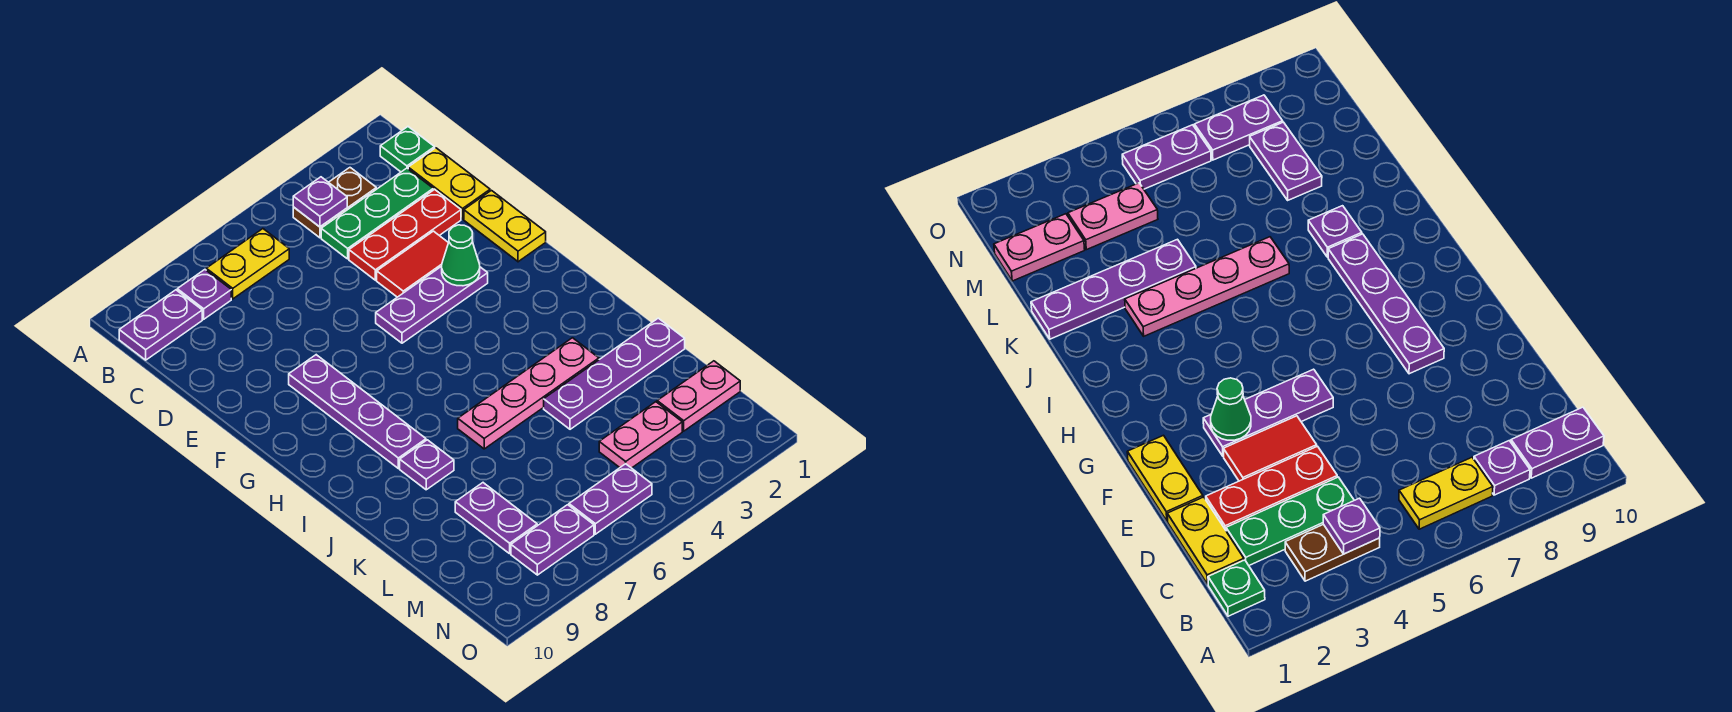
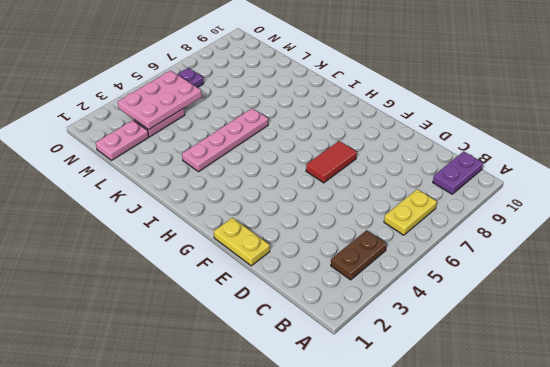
red 1x2 tile [306,141,357,183] -> red 1x2 tile moved to [377,231,448,297]
pink 2x3 plate [118,71,202,130] -> none
none -> green 1x1 plate [380,127,435,172]
none -> purple 1x1 plate [177,270,231,319]
none -> yellow 1x2 plate [408,148,490,219]

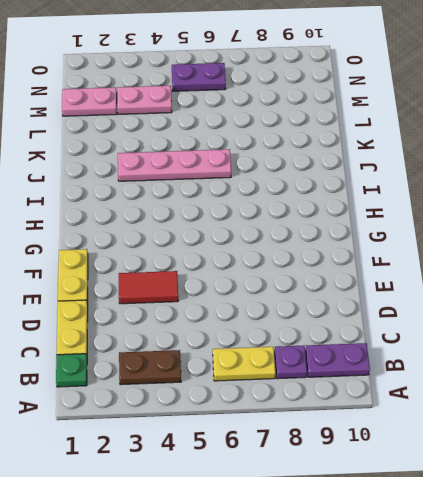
none -> green 1x3 plate [321,168,433,259]
none -> red 1x3 plate [349,189,461,280]
none -> purple 1x3 plate [376,266,488,343]

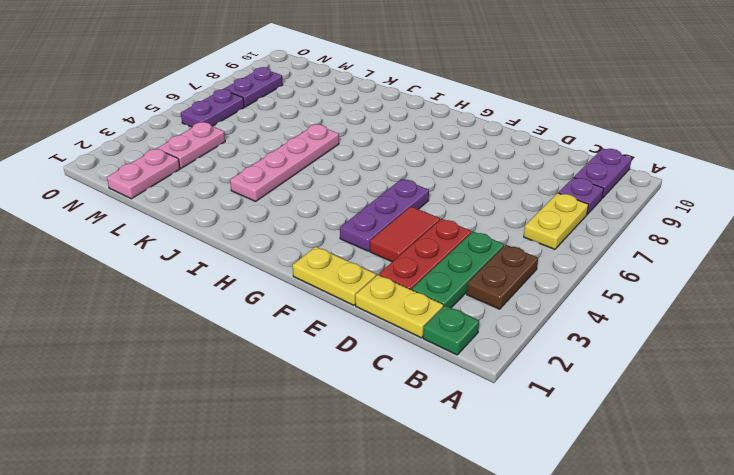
none -> purple 1x4 plate [289,355,426,468]
none -> purple 1x1 plate [400,440,454,490]
none -> purple 1x4 plate [544,318,685,429]

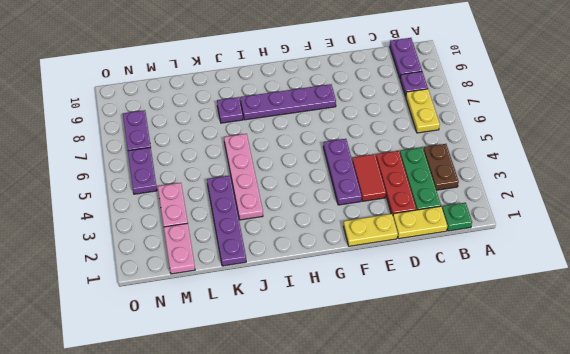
none -> purple 1x2 plate [455,483,537,554]
none -> purple 1x1 plate [293,177,347,227]
none -> green 1x1 cone [442,225,480,286]

